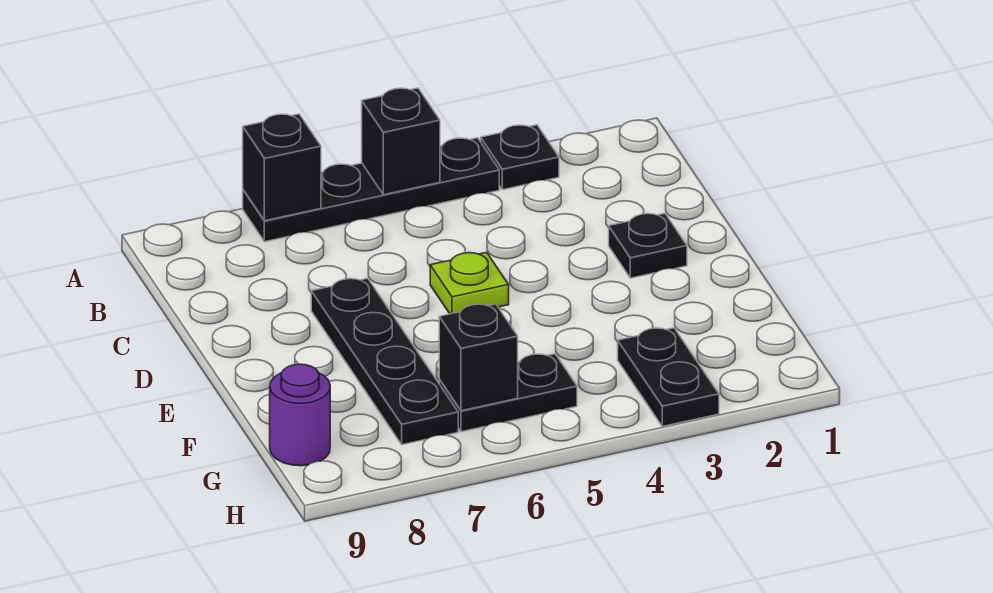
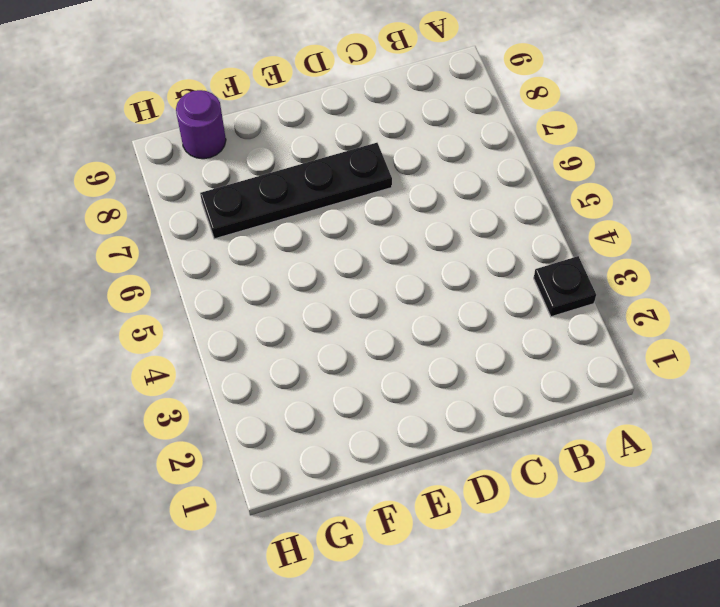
none -> black 1x4 plate [243,138,499,242]
none -> black 1x1 plate [609,213,687,278]

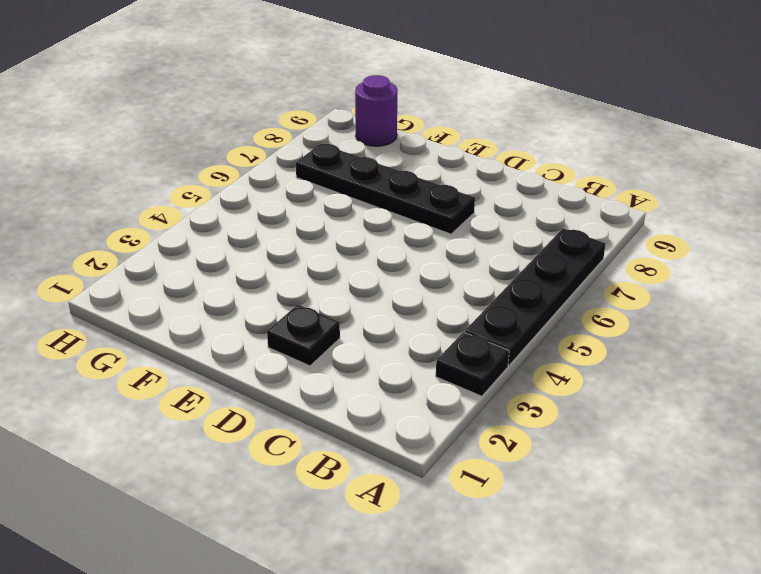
none -> lime 1x1 plate [430,252,509,314]
none -> black 1x2 plate [618,328,719,426]

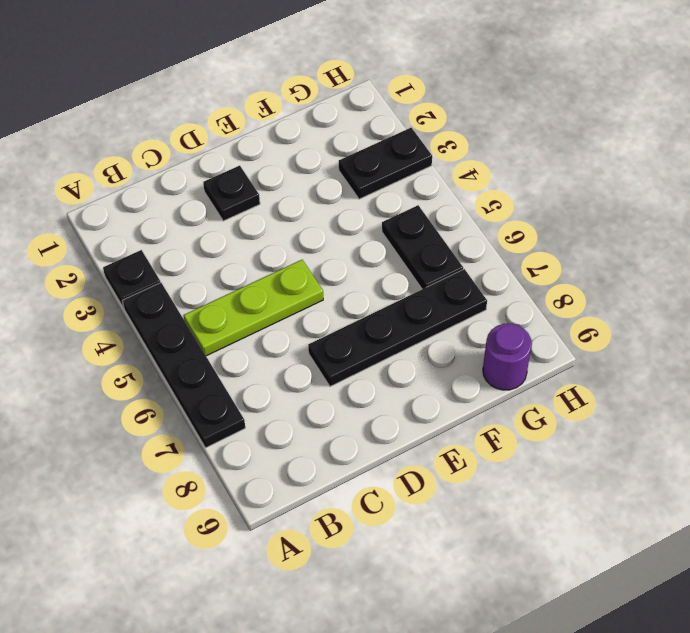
lime 1x3 plate [184,260,323,356] -> lime 1x1 plate [430,252,509,314]
none -> black 1x1 brick [362,88,440,195]
none -> black 1x1 brick [243,114,321,221]

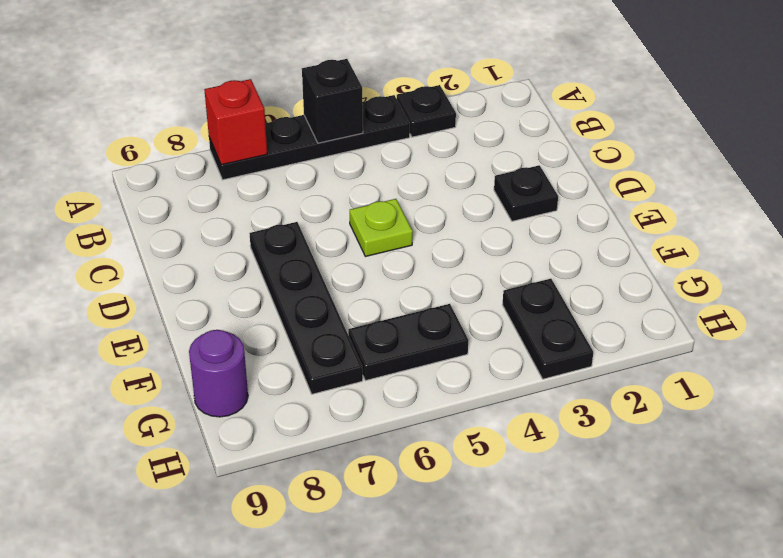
red 1x1 brick [204,79,267,165] -> black 1x1 brick [243,114,321,221]
none -> black 1x1 brick [439,304,518,411]

